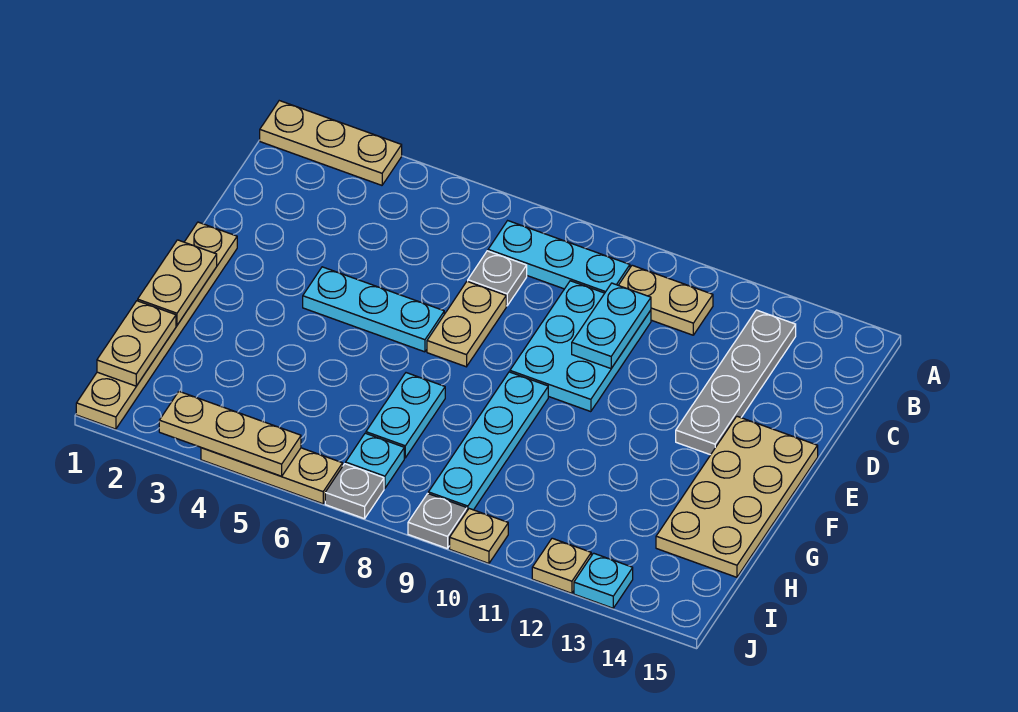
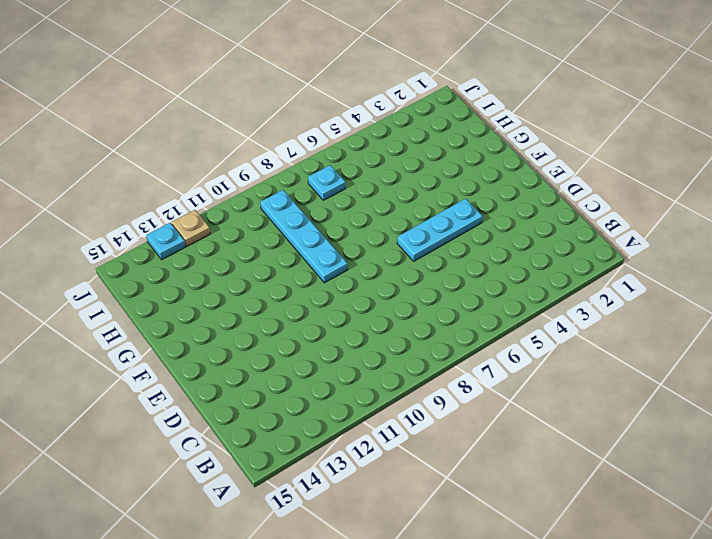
none -> tan 1x3 plate [260,101,402,185]
none -> cyan 1x3 plate [488,221,630,293]
none -> tan 1x2 plate [619,265,713,335]

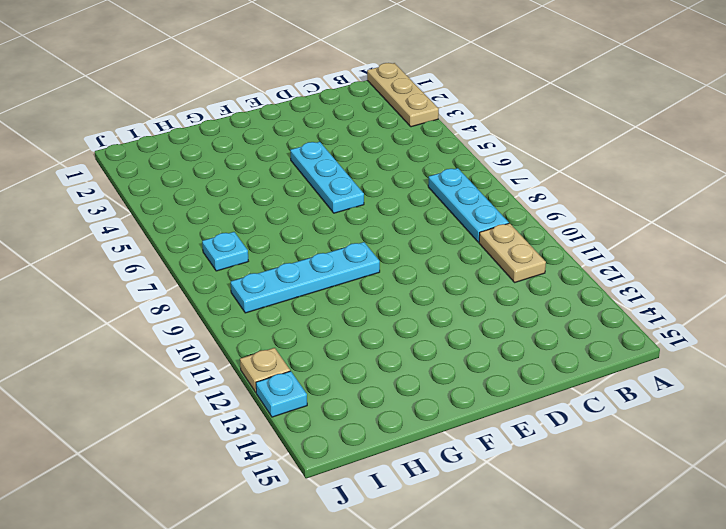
none -> grey 1x4 plate [676,310,796,455]
none -> grey 1x1 plate [468,251,527,306]
none -> cyan 2x3 plate [510,281,651,412]

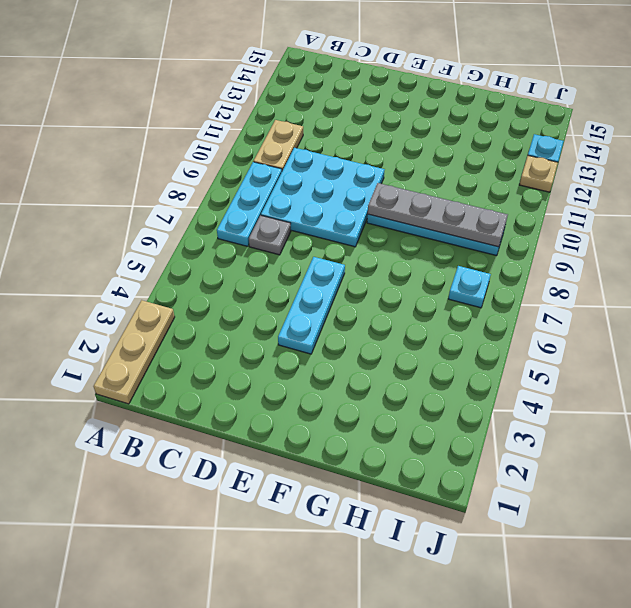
cyan 3x3 plate [261,148,385,247] -> cyan 2x3 plate [510,281,651,412]
grey 1x4 plate [368,183,508,247] -> grey 1x4 plate moved to [676,310,796,455]
none -> tan 1x2 plate [427,281,506,367]
none -> tan 1x6 plate [76,222,237,429]
none -> tan 2x4 plate [656,416,818,577]

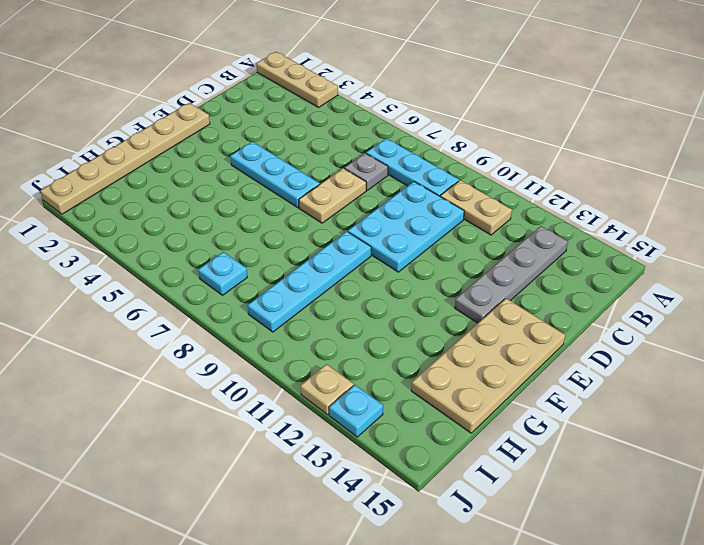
none -> cyan 1x2 plate [366,373,445,458]
none -> tan 1x3 plate [201,448,343,504]
none -> grey 1x1 plate [325,464,384,519]

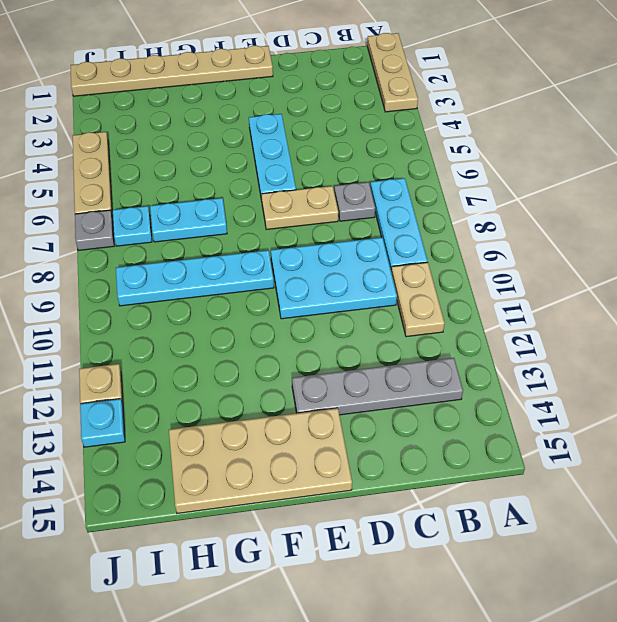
none -> grey 1x1 plate [408,494,467,549]
none -> tan 1x1 plate [450,509,508,563]
none -> cyan 1x2 plate [572,283,651,368]

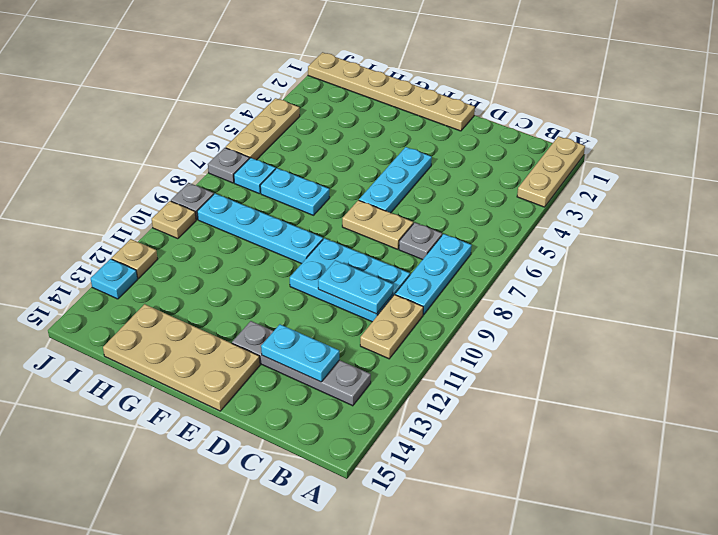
cyan 1x2 plate [261,324,339,382] -> none
none -> tan 1x2 plate [138,240,217,325]
none -> tan 1x2 plate [97,301,176,386]
none -> tan 1x3 plate [159,391,301,476]

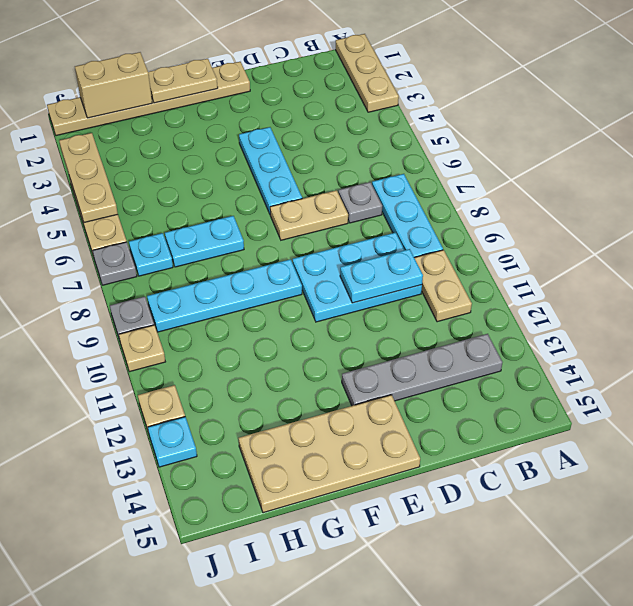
tan 1x2 brick [75,52,152,118] -> tan 1x2 plate [97,301,176,386]

